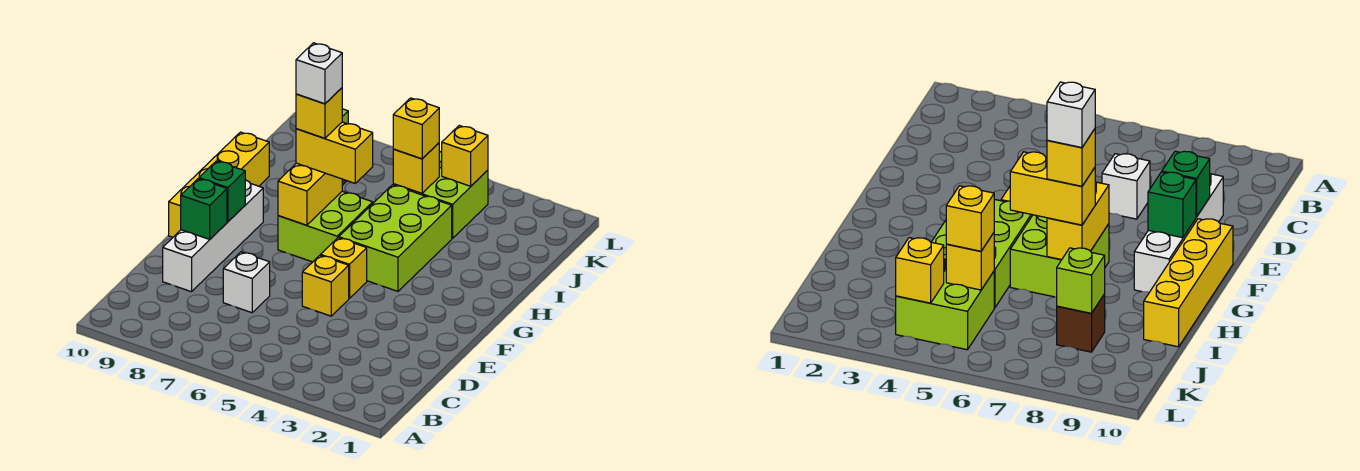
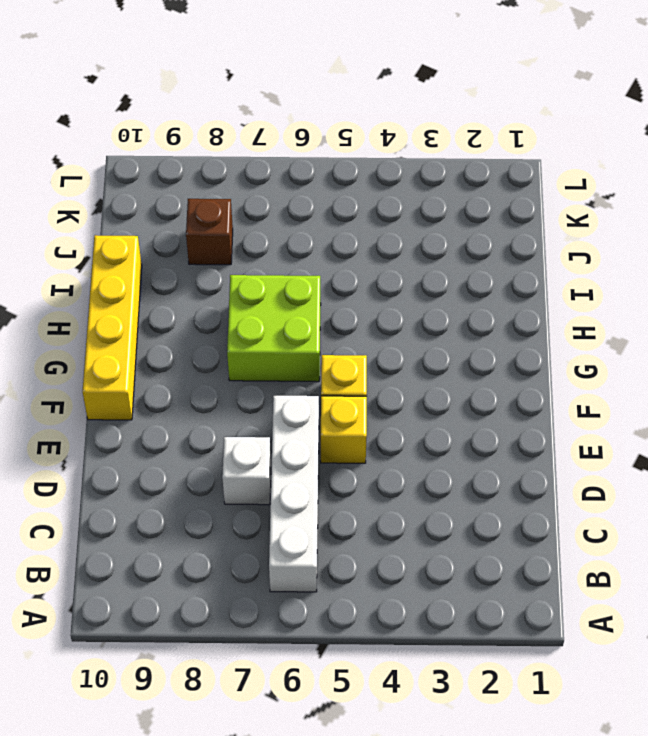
white 1x4 brick [269,396,319,592] -> white 1x4 brick moved to [163,180,263,292]
none -> lime 2x3 brick [339,185,452,291]
none -> lime 2x2 brick [393,151,488,239]
none -> green 1x1 brick [181,179,227,239]

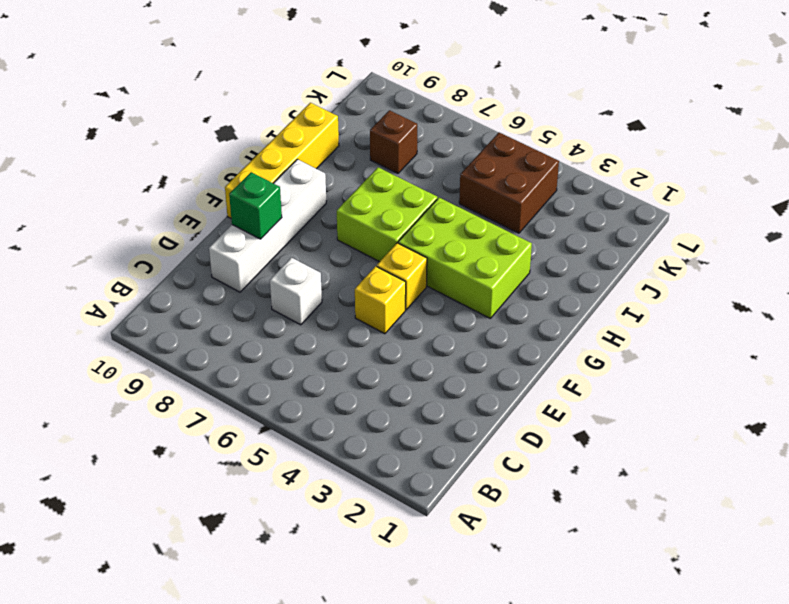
lime 2x3 brick [398,198,532,318] -> lime 2x3 brick turned to [339,185,452,291]
brown 2x2 brick [459,133,559,233] -> lime 2x2 brick [393,151,488,239]
none -> green 1x1 brick [199,161,245,222]
none -> yellow 1x2 brick [278,163,342,225]
none -> yellow 1x1 brick [393,143,439,193]

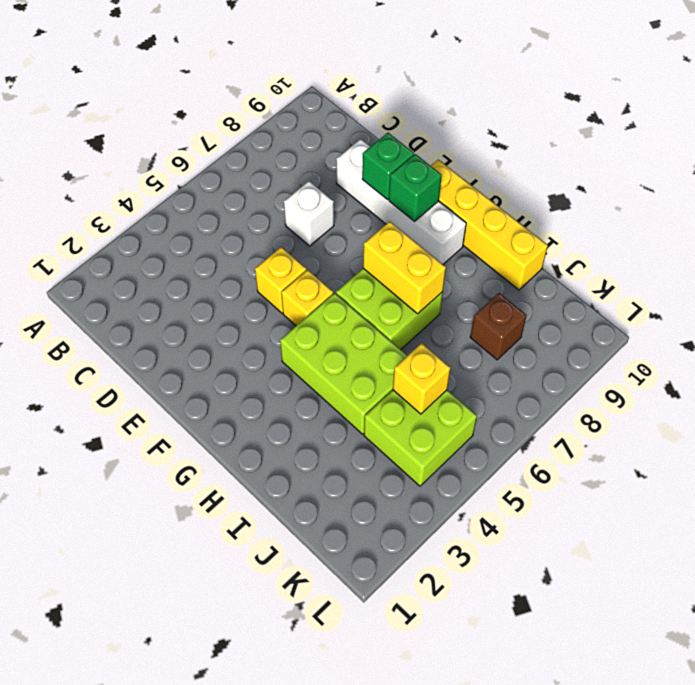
none -> lime 1x1 brick [1057,248,1105,313]
none -> yellow 1x1 brick [442,126,488,186]
none -> yellow 1x2 brick [296,122,373,183]

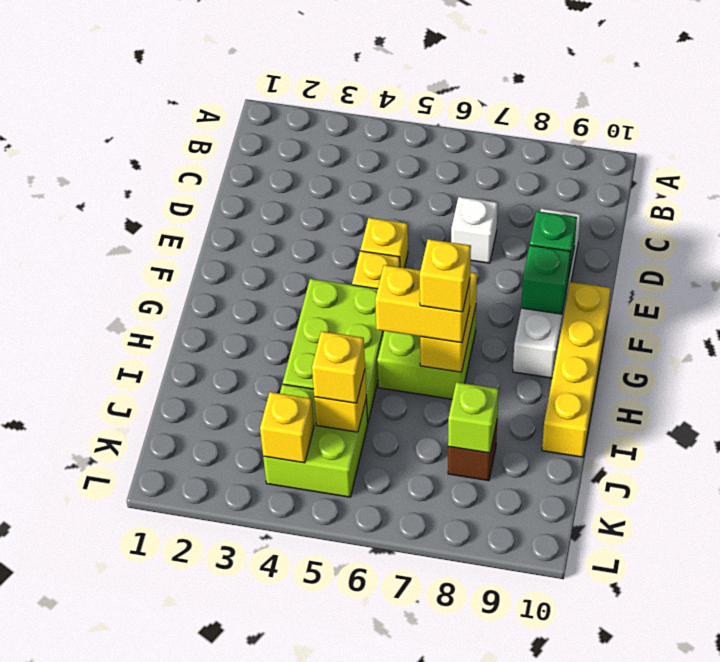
none -> white 1x1 brick [296,43,342,104]

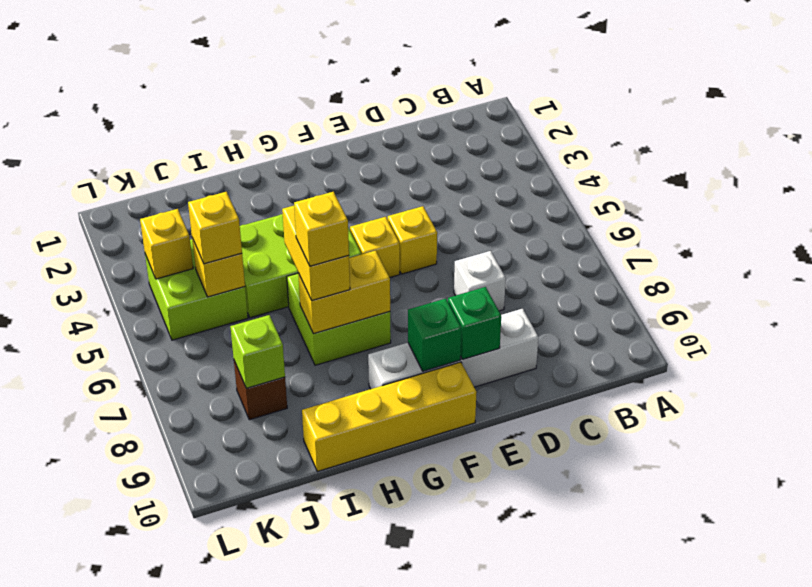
none -> white 1x1 brick [296,43,342,104]

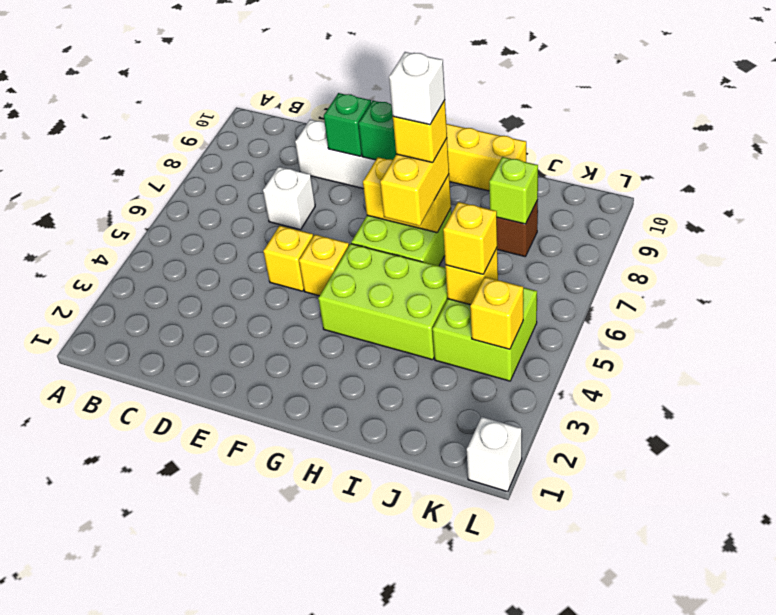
white 1x1 brick [467,417,522,492] -> none

